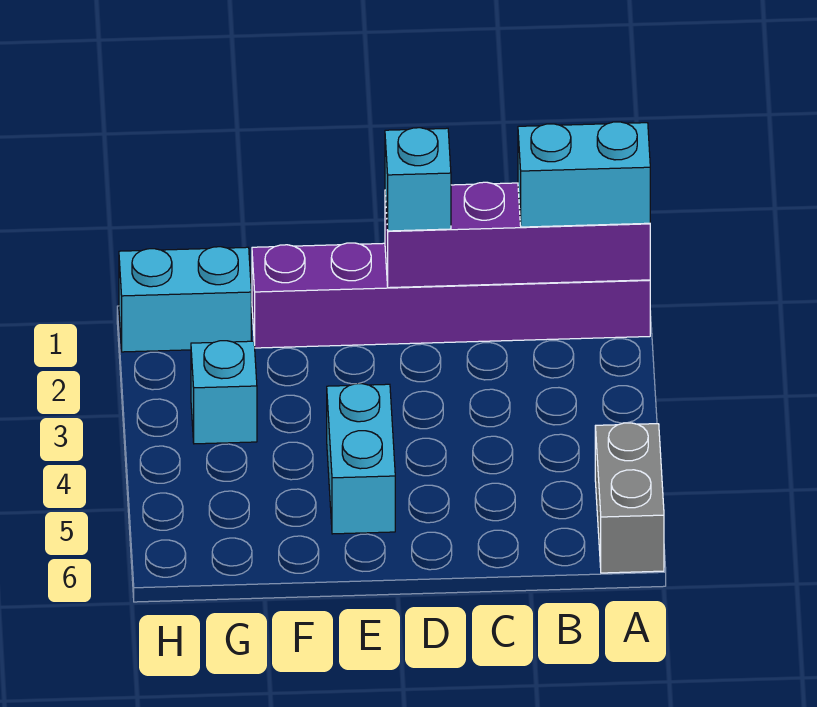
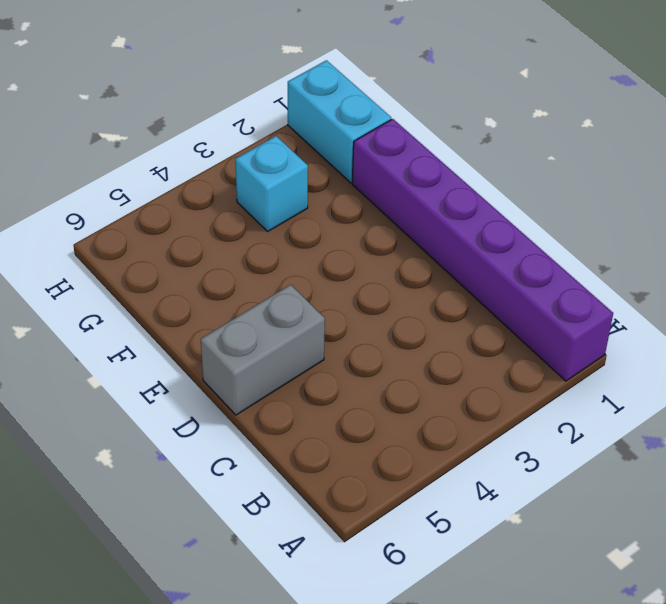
grey 1x2 brick [201,285,325,415] -> grey 1x2 brick moved to [595,423,664,573]
none -> cyan 1x2 brick [327,384,395,534]
none -> purple 1x4 brick [385,182,650,288]

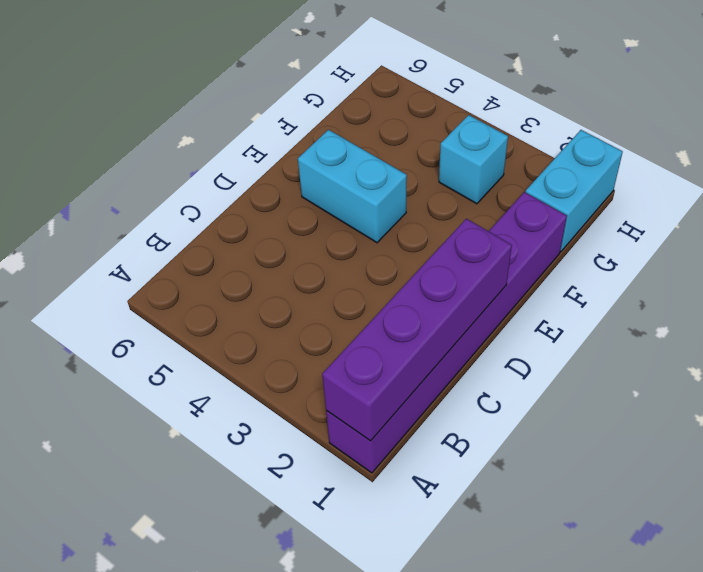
none -> grey 1x2 brick [595,423,664,573]
none -> cyan 1x2 brick [518,122,650,227]

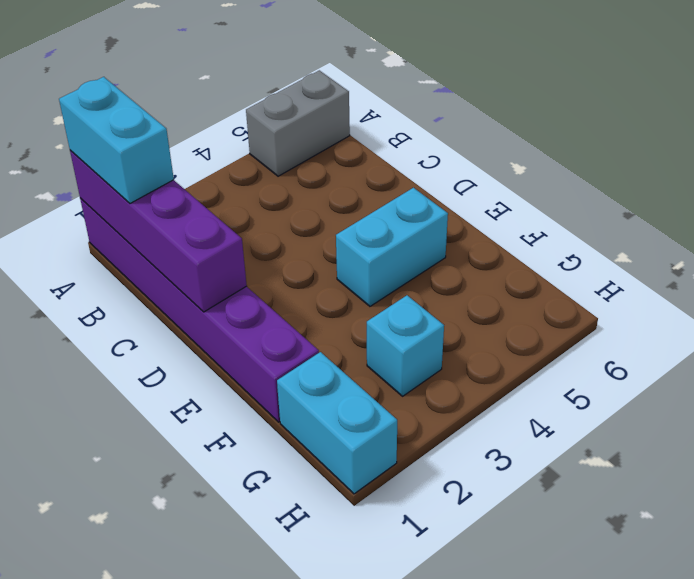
none -> cyan 1x1 brick [385,128,451,231]

